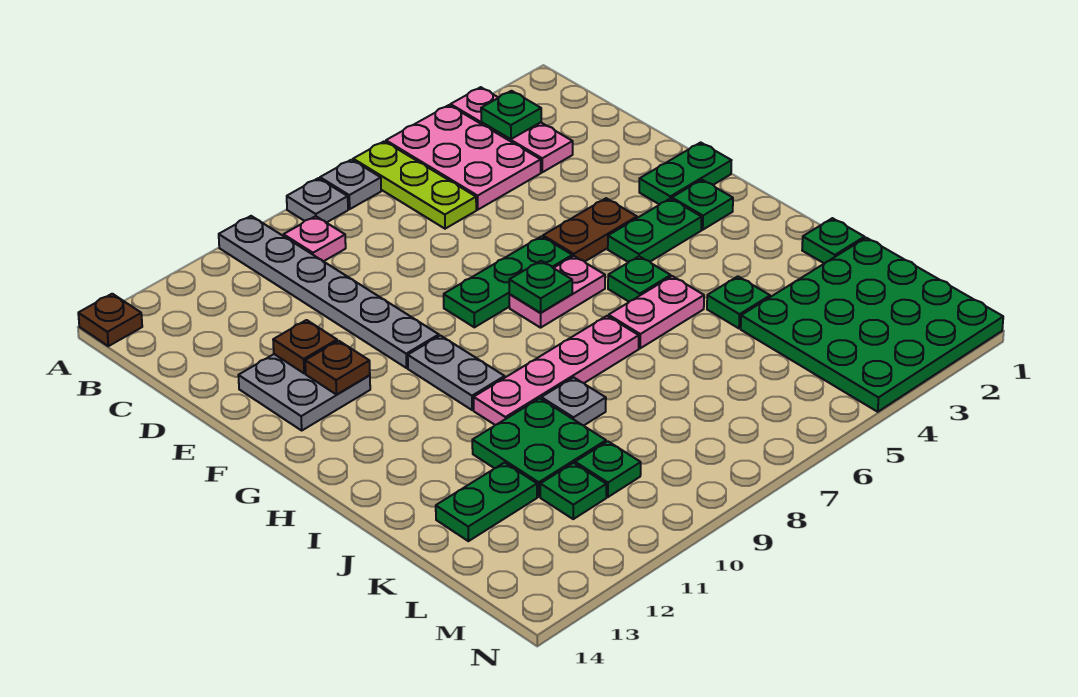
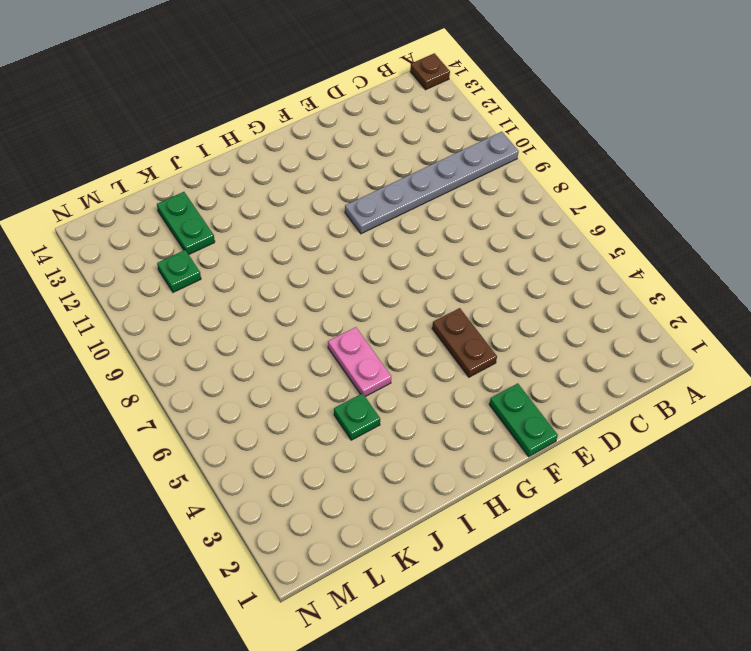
none -> pink 1x3 plate [450,87,573,172]
none -> pink 2x3 plate [386,105,541,210]
none -> lime 1x3 plate [353,141,476,229]
none -> grey 1x1 plate [320,160,381,209]

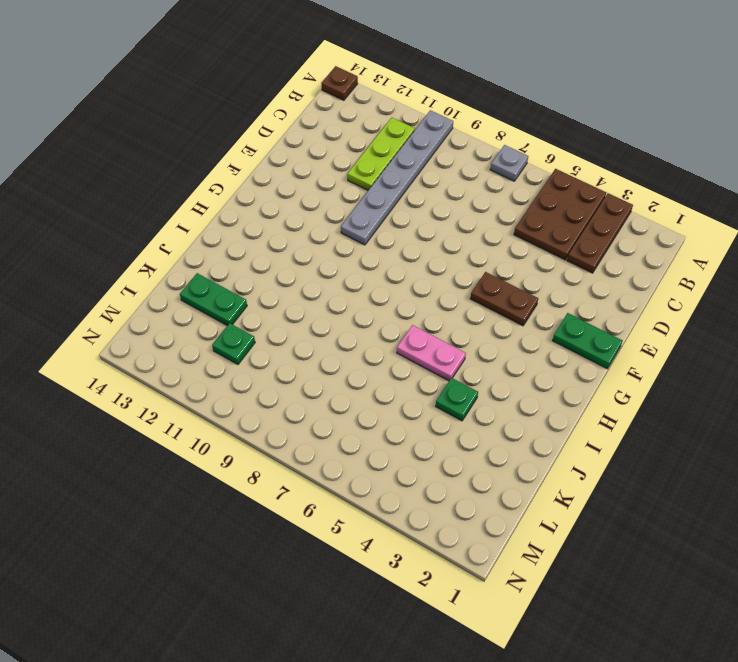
brown 1x3 plate [567,193,633,273] -> pink 1x3 plate [450,87,573,172]
brown 2x3 plate [514,169,606,260] -> pink 2x3 plate [386,105,541,210]
lime 1x3 plate [347,118,415,190] -> lime 1x3 plate moved to [353,141,476,229]
none -> grey 1x1 plate [287,178,348,223]
none -> pink 1x1 plate [283,216,346,261]
none -> grey 2x2 plate [238,354,370,430]
none -> green 1x3 plate [444,236,572,327]

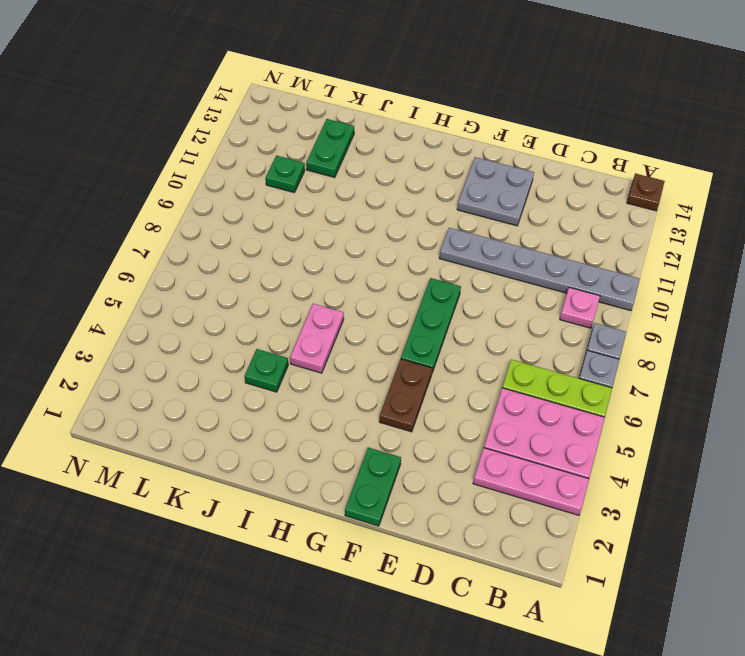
none -> green 1x1 plate [672,180,733,230]
none -> green 1x2 plate [608,198,702,262]
none -> pink 1x2 plate [509,256,605,328]
none -> grey 1x2 plate [408,335,505,410]

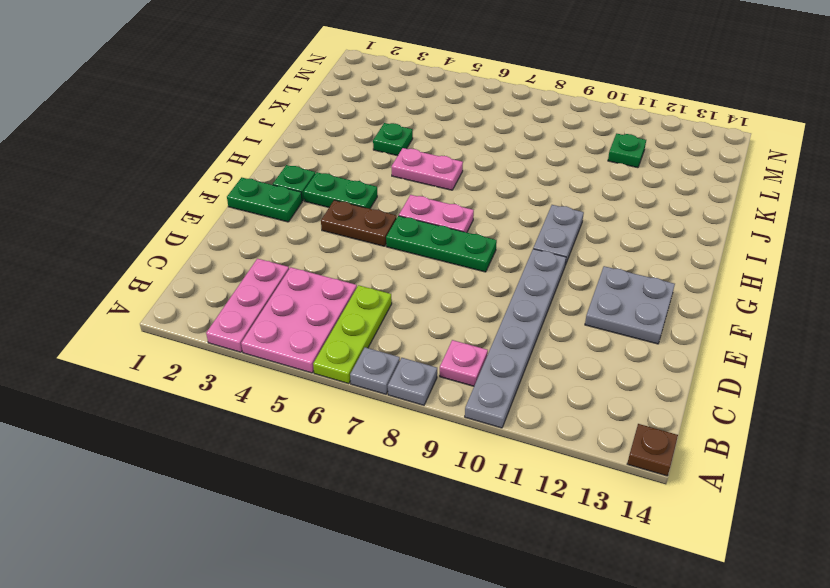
none -> green 1x1 plate [608,256,671,302]
none -> pink 1x4 plate [474,316,639,425]
none -> green 1x1 plate [802,218,865,263]
none -> grey 1x1 plate [541,377,606,425]

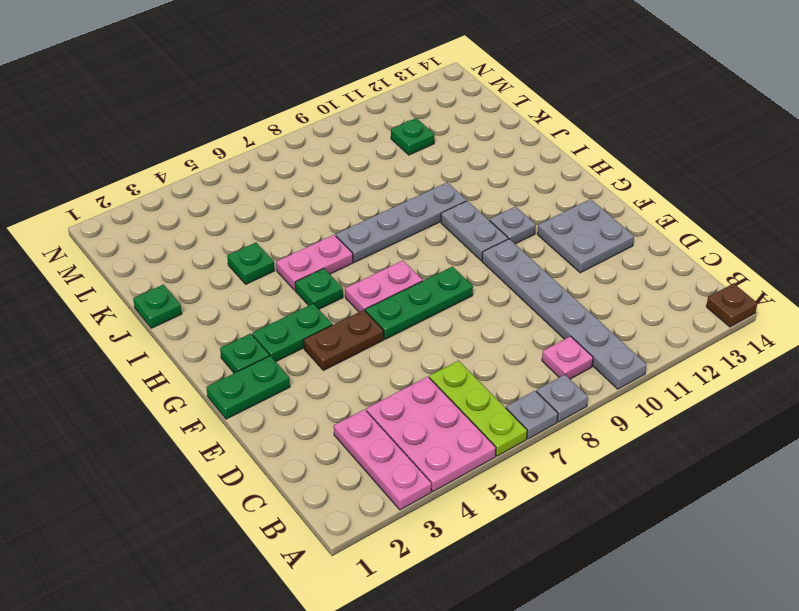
grey 1x1 plate [489,206,536,244] -> grey 1x1 plate moved to [541,377,606,425]
grey 1x4 plate [336,182,466,262] -> pink 1x4 plate [474,316,639,425]
none -> green 2x2 plate [472,398,606,497]
none -> green 4x4 plate [741,238,1003,412]
none -> green 1x2 plate [436,463,537,541]
none -> green 1x1 plate [575,441,641,497]

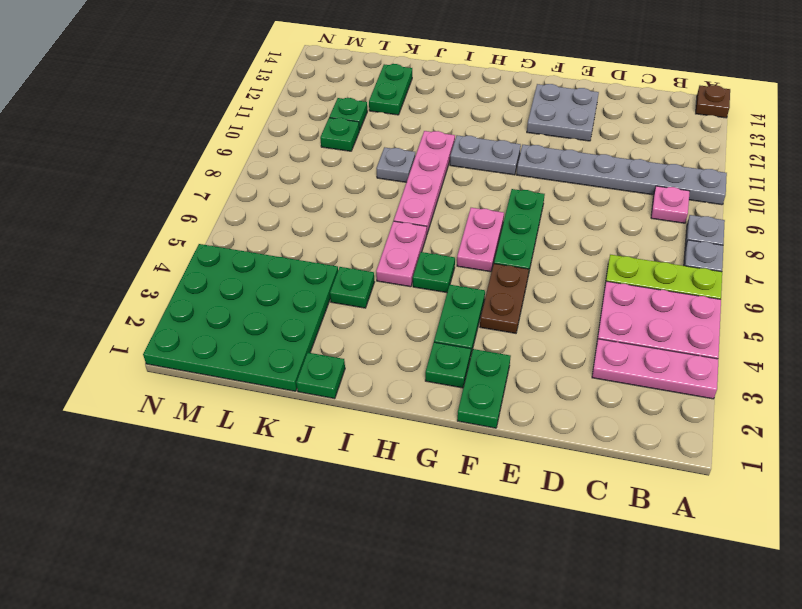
none -> green 2x2 plate [472,398,606,497]
none -> green 1x1 plate [481,91,541,139]
none -> brown 1x1 plate [273,320,337,373]
none -> brown 1x1 plate [305,341,370,395]

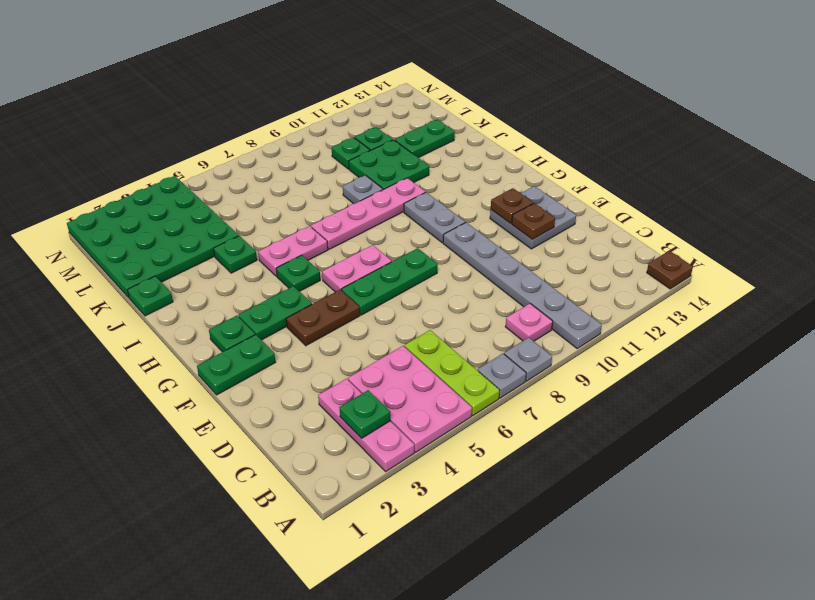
none -> green 1x1 plate [509,261,572,313]

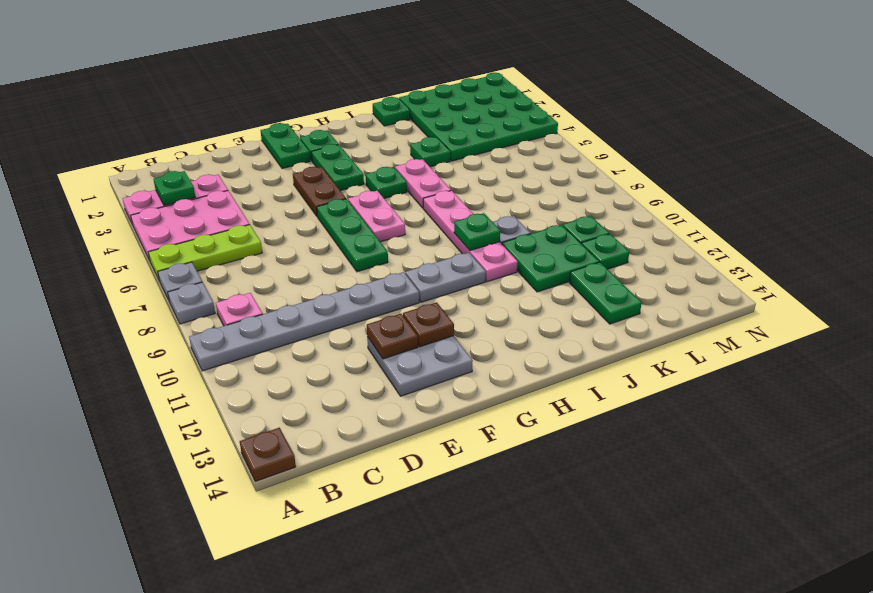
green 1x1 plate [454,213,500,250] -> green 1x1 plate moved to [509,261,572,313]

